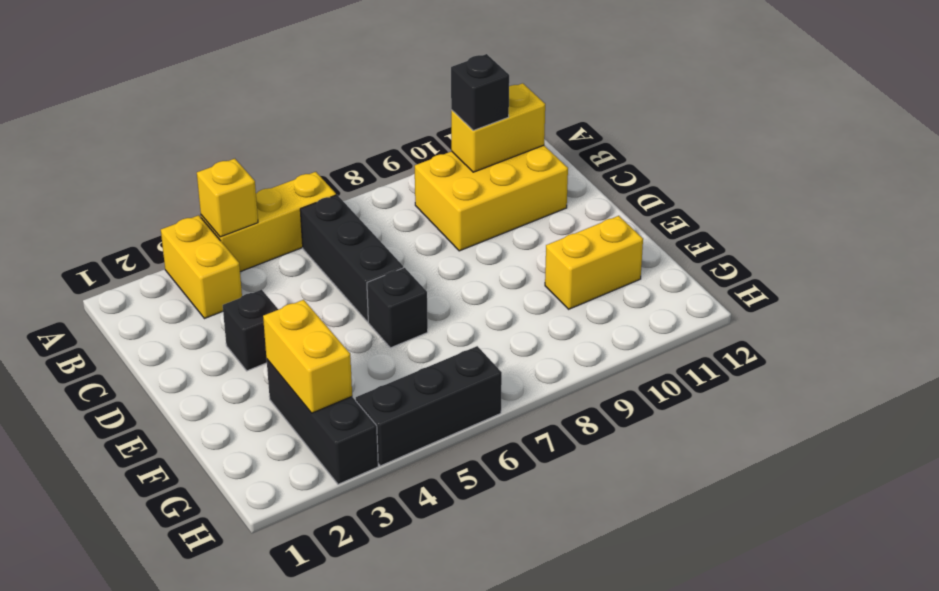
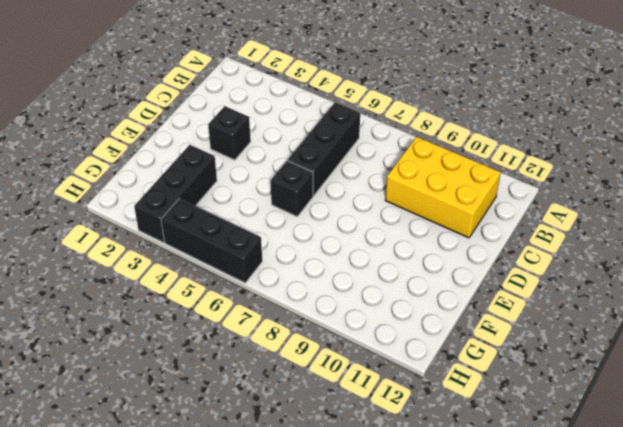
none -> yellow 1x2 brick [161,215,242,319]
none -> yellow 1x3 brick [201,172,336,272]
none -> yellow 1x2 brick [545,216,643,309]

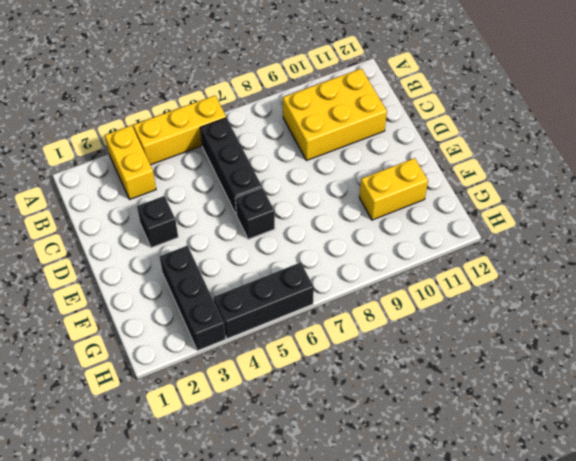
none -> yellow 1x1 brick [197,159,258,237]
none -> yellow 1x2 brick [451,83,545,172]
none -> yellow 1x2 brick [263,300,352,413]

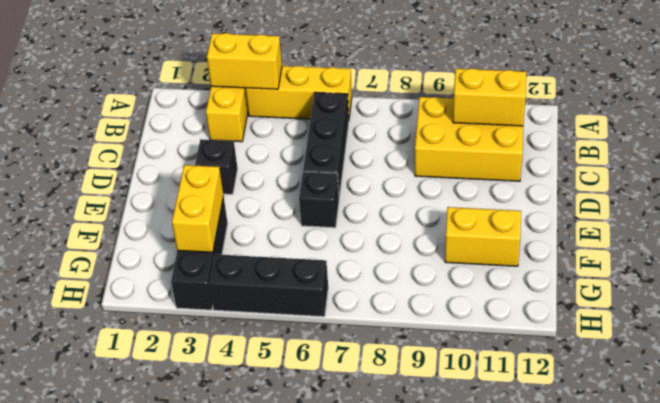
yellow 1x2 brick [207,33,282,89] -> yellow 1x1 brick [197,159,258,237]
none -> black 1x1 brick [451,54,509,130]

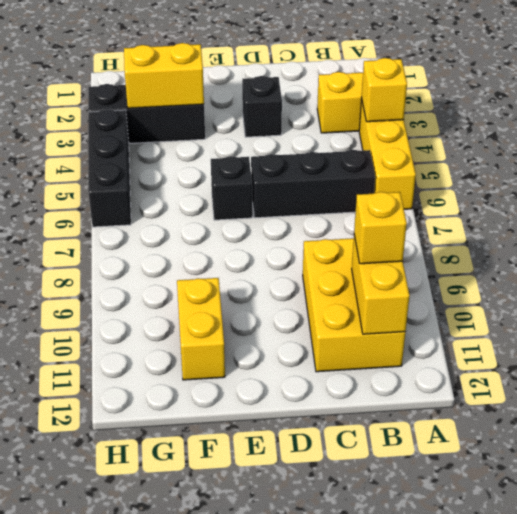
yellow 1x1 brick [354,192,407,264] -> black 1x1 brick [451,54,509,130]

